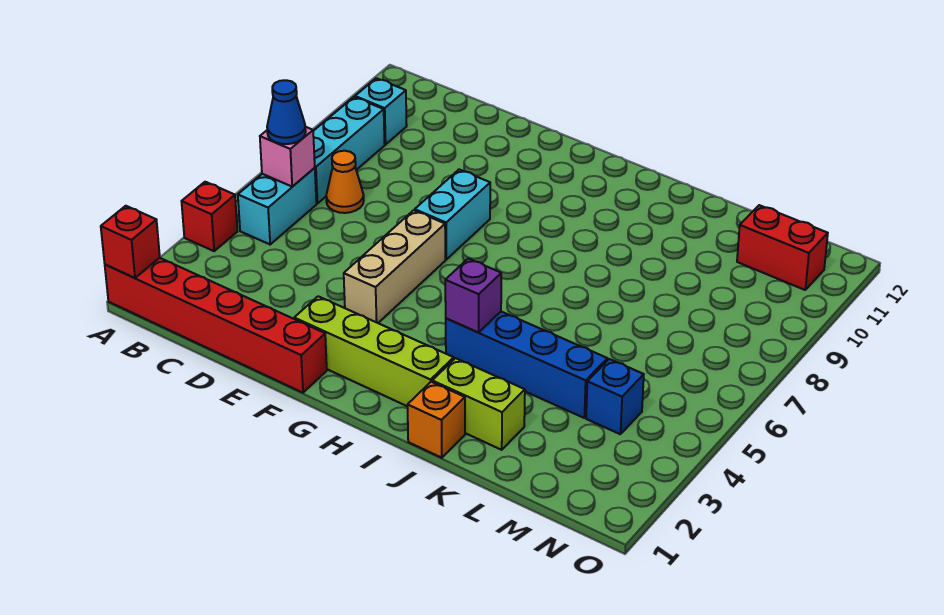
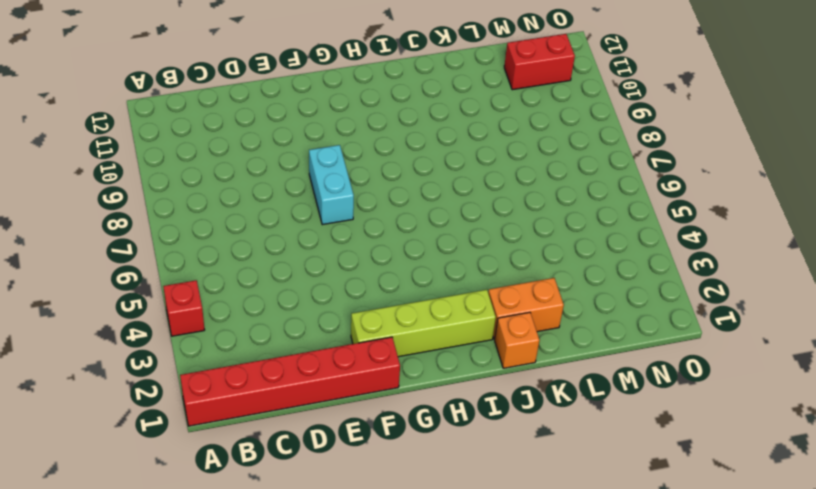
orange 1x2 brick [488,278,564,339] -> lime 1x2 brick [432,358,525,450]
none -> cyan 1x2 brick [238,168,316,244]
none -> cyan 1x3 brick [313,97,385,204]
none -> cyan 1x1 brick [355,78,407,145]

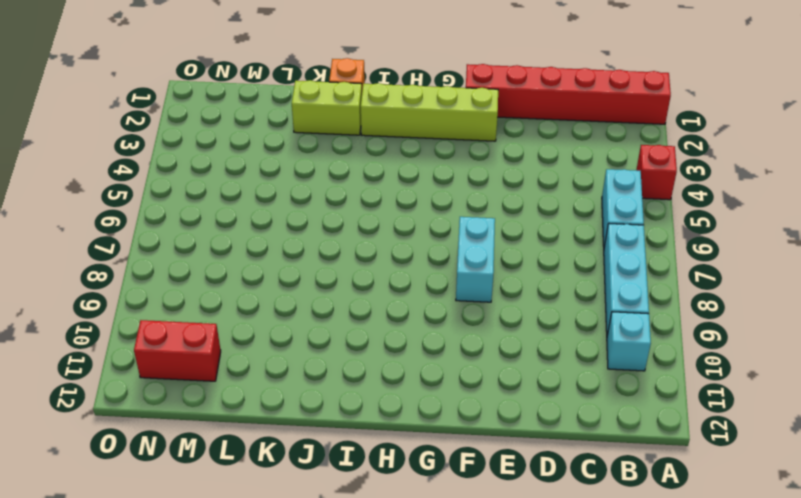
none -> orange 1x1 cone [326,151,364,213]
none -> tan 1x3 brick [344,210,445,323]
none -> blue 1x4 brick [446,312,607,418]

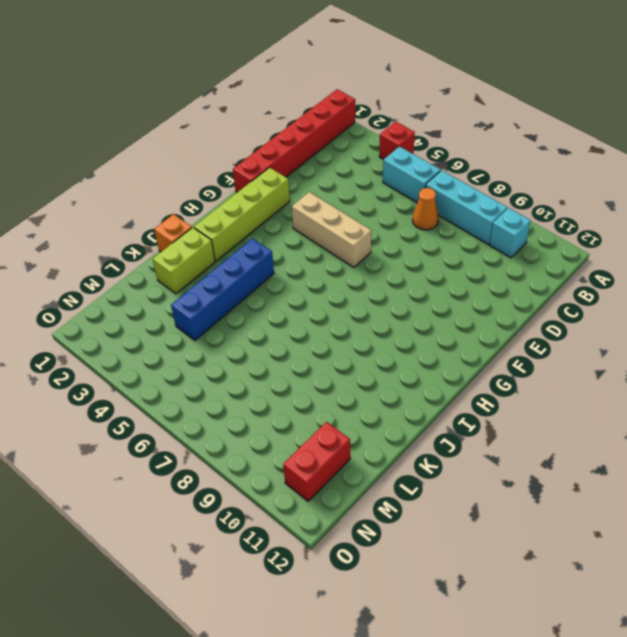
none -> cyan 1x2 brick [415,170,490,259]
none -> blue 1x1 brick [586,359,644,434]
none -> red 1x1 brick [101,206,160,278]

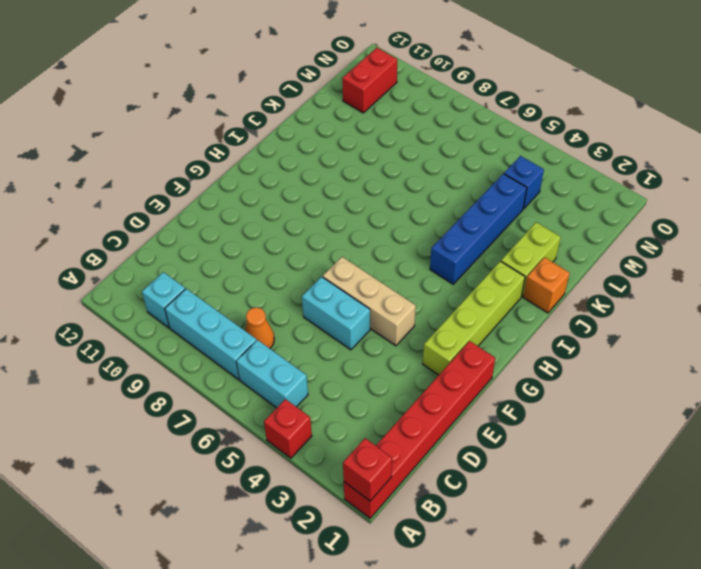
cyan 1x2 brick [302,277,370,350] -> cyan 1x2 brick moved to [415,170,490,259]
none -> pink 1x1 brick [260,127,315,187]
none -> purple 1x1 brick [445,259,501,333]
none -> blue 1x1 cone [267,80,306,144]

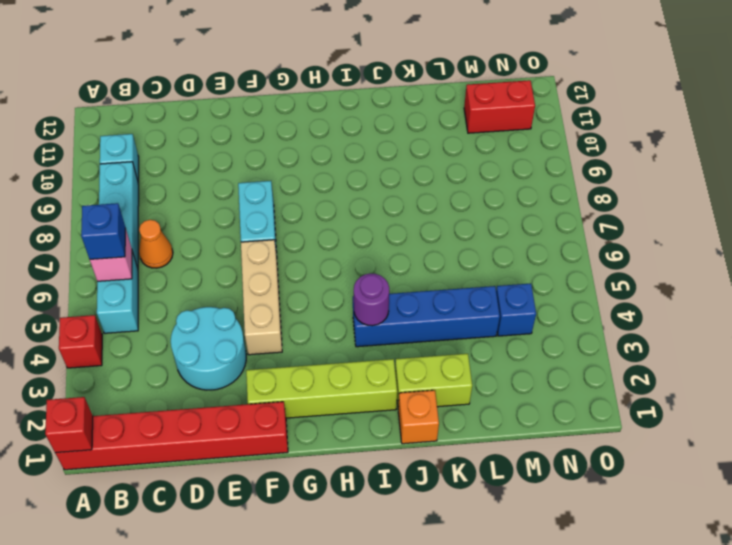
blue 1x1 brick [81,203,125,259] -> blue 1x1 cone [267,80,306,144]
cyan 2x2 round brick [171,307,246,390] -> none
purple 1x1 round brick [354,273,389,326] -> purple 1x1 brick [445,259,501,333]

